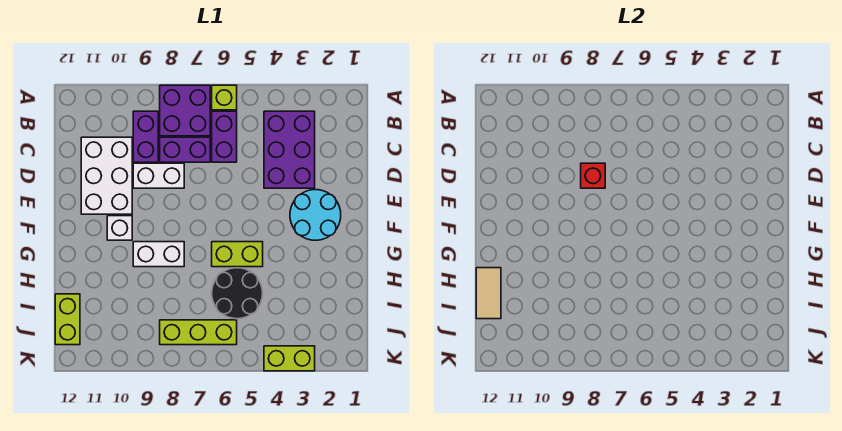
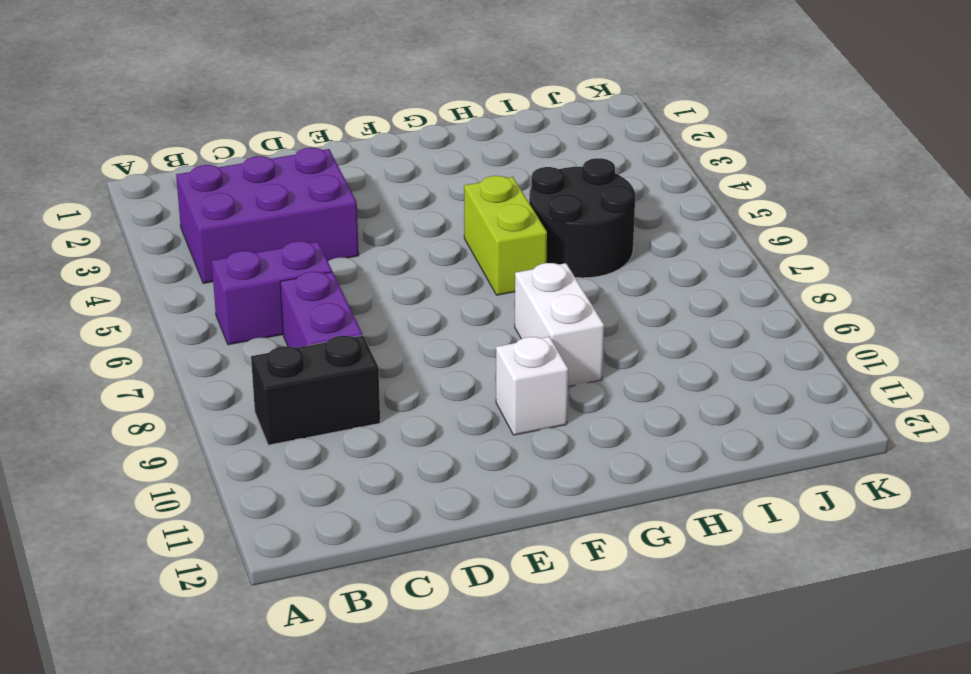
black 1x2 brick [251,335,380,445] -> purple 1x2 brick [133,111,158,162]
none -> lime 1x1 brick [212,85,237,110]
none -> purple 2x2 brick [160,85,210,136]
none -> white 2x3 brick [81,137,132,214]

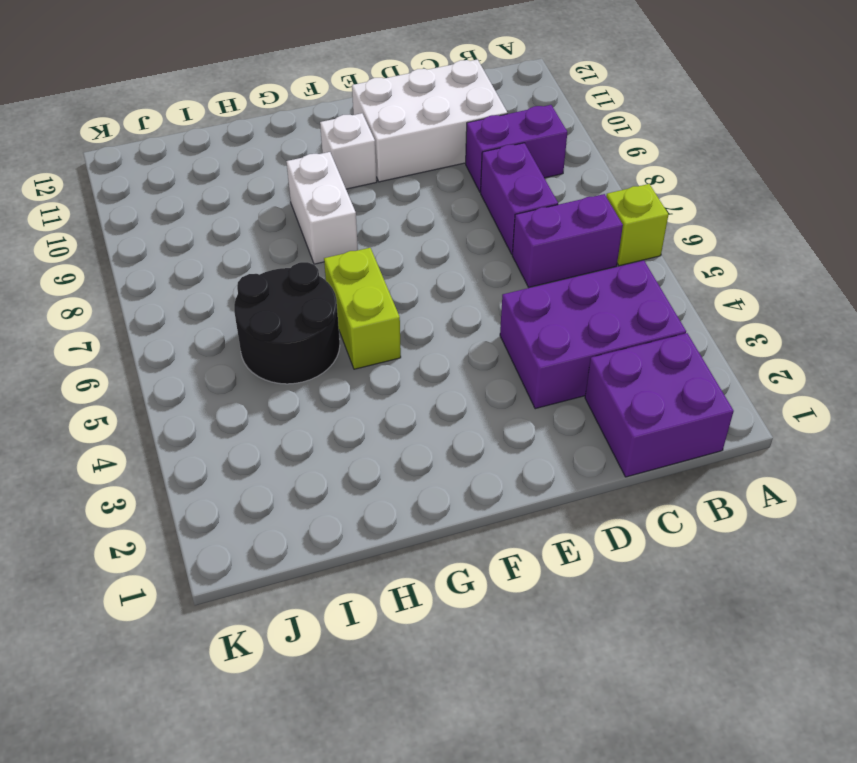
purple 2x2 brick [585,333,734,477] -> purple 2x2 brick moved to [160,85,210,136]
none -> white 1x2 brick [133,163,184,188]
none -> cyan 2x2 round brick [290,190,341,240]
none -> lime 1x2 brick [55,294,80,345]

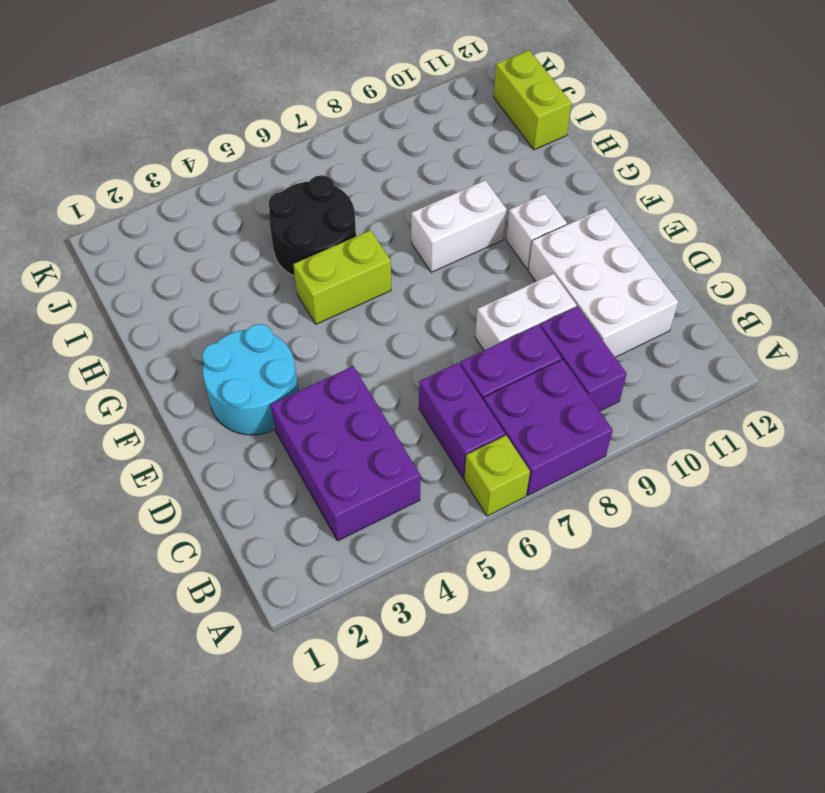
none -> lime 1x3 brick [160,320,237,345]
none -> lime 1x2 brick [264,346,315,371]
none -> red 1x1 brick [581,163,605,188]

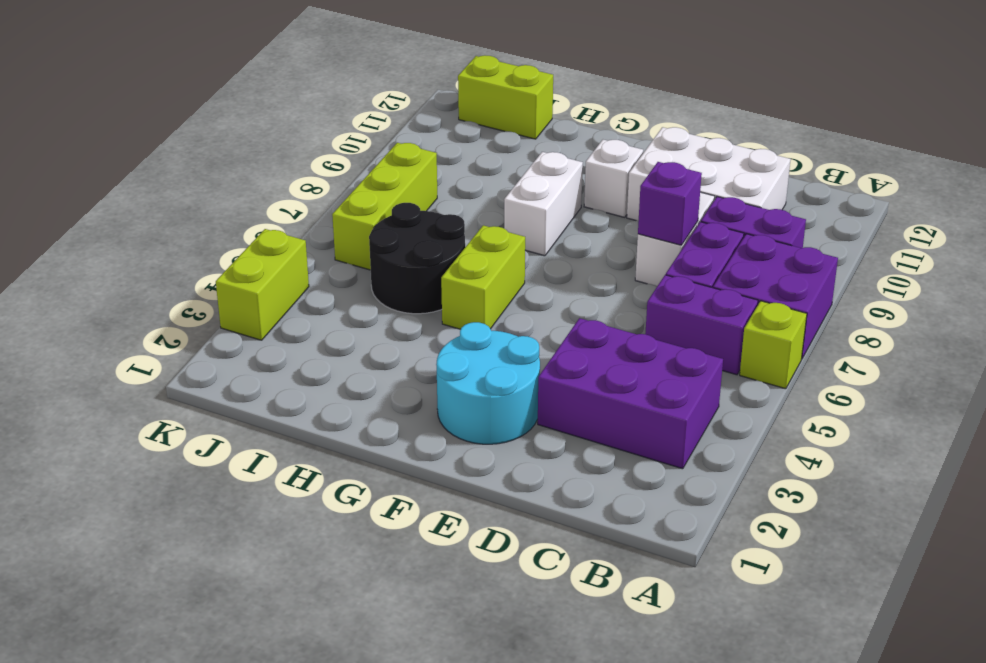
purple 1x1 brick [638,162,702,245] -> red 1x1 brick [581,163,605,188]
none -> tan 1x2 tile [476,268,501,319]

